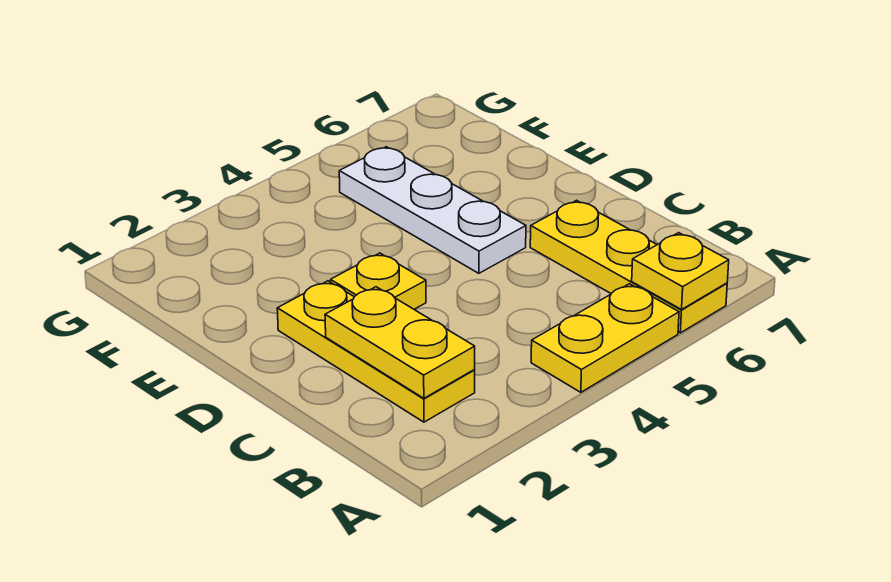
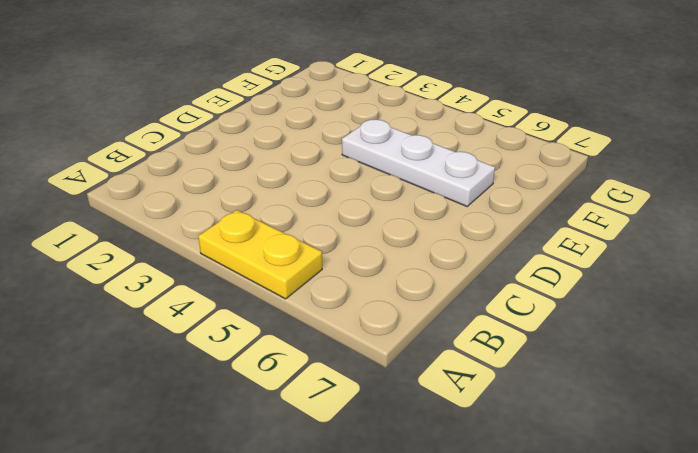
white 1x3 plate [342,120,495,206] -> white 1x3 plate turned to [339,147,526,273]
none -> yellow 1x3 plate [530,200,727,333]
none -> yellow 1x3 plate [277,281,475,422]

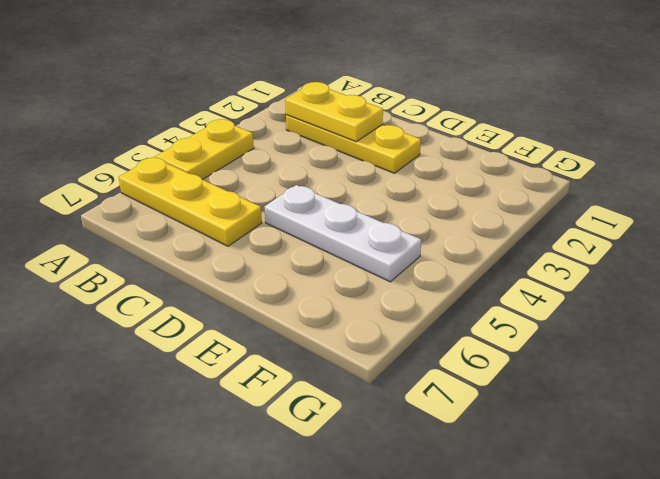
none -> yellow 1x1 plate [331,253,426,309]
none -> yellow 1x1 plate [632,233,729,310]

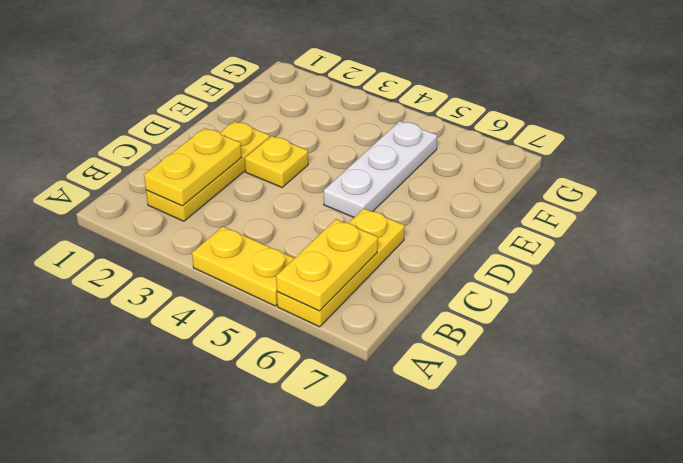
yellow 1x2 plate [276,219,378,311] -> yellow 1x1 plate [632,233,729,310]

